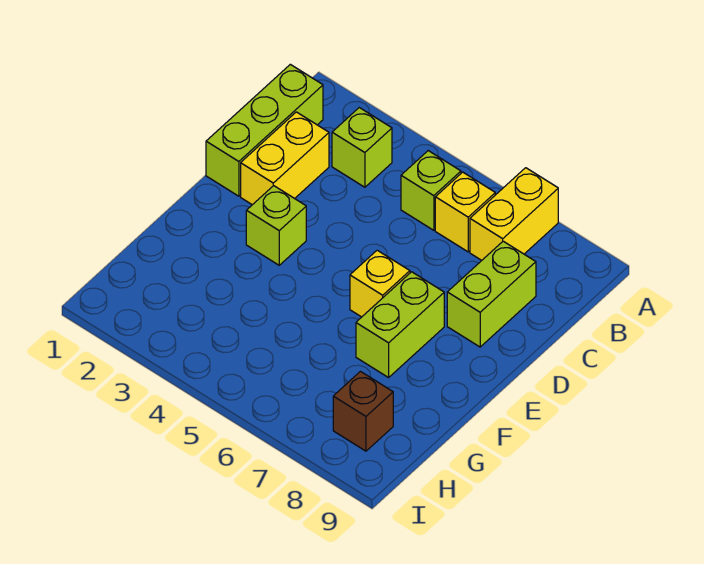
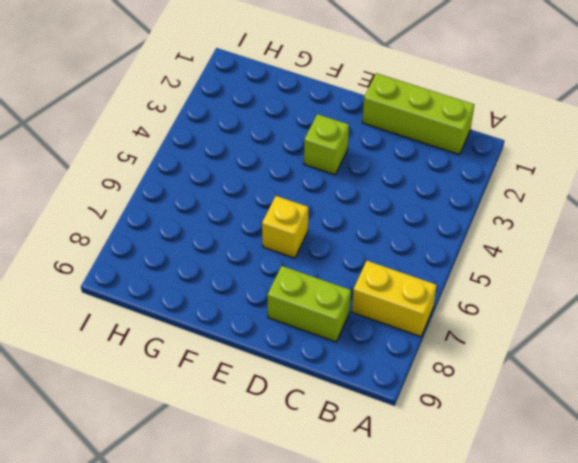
none -> lime 1x1 brick [332,108,392,187]
none -> lime 1x1 brick [401,151,461,230]

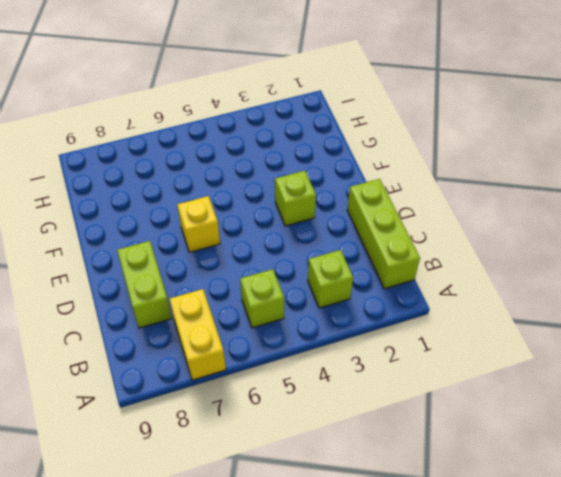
none -> yellow 1x1 brick [435,172,495,252]
none -> yellow 1x2 brick [241,112,329,205]

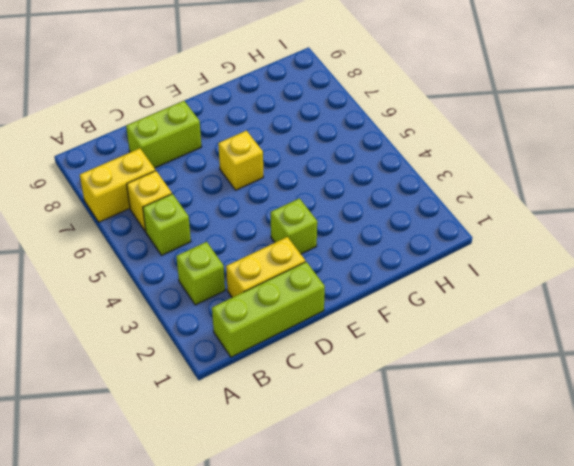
none -> lime 1x2 brick [356,272,444,378]
none -> brown 1x1 brick [333,372,393,451]

